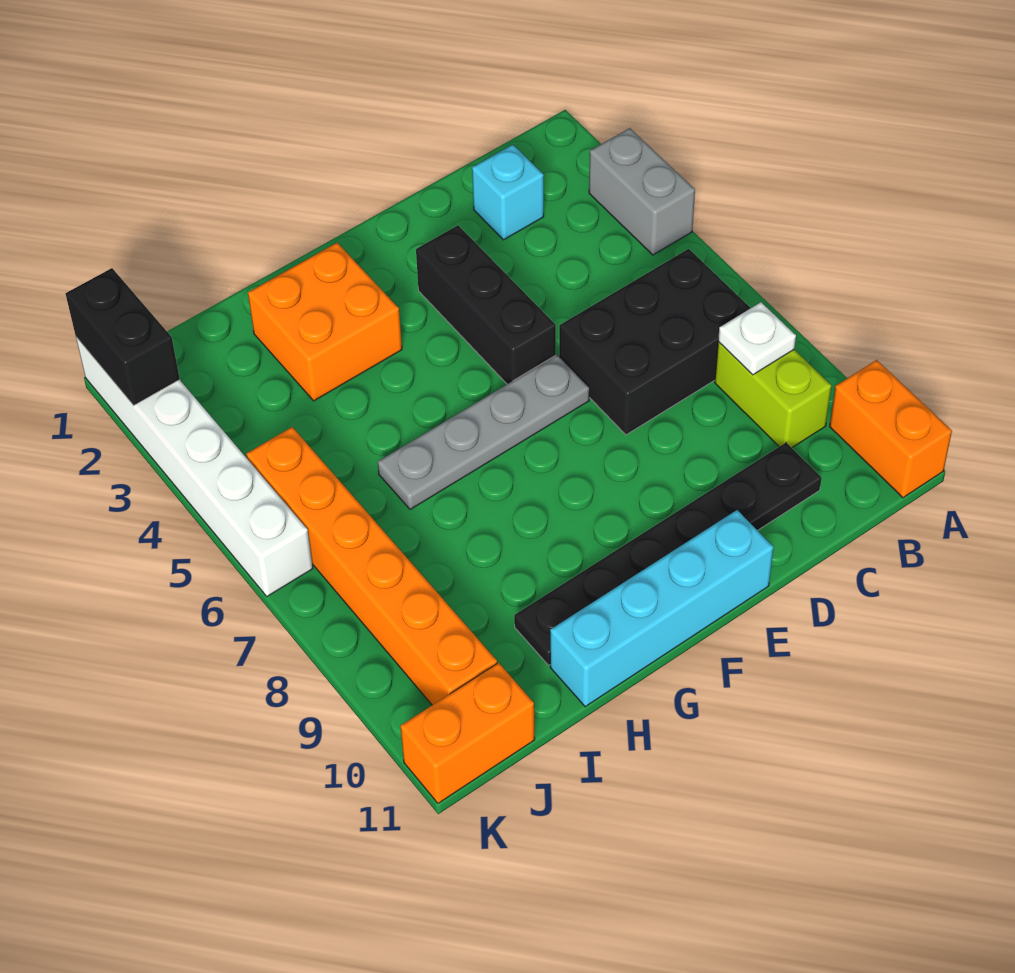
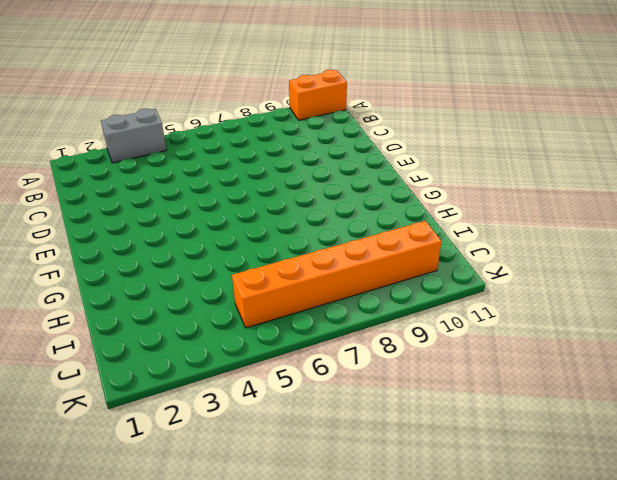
none -> black 2x3 brick [559,249,750,435]
none -> lime 1x2 brick [715,342,831,448]
none -> cyan 1x1 brick [472,145,544,240]

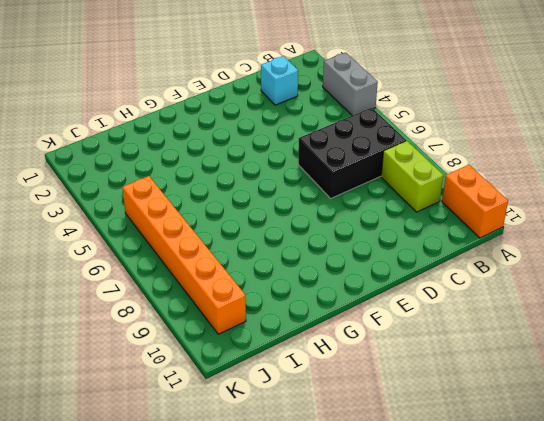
none -> black 1x6 plate [514,443,821,665]
none -> black 1x3 brick [416,225,556,384]
none -> grey 1x4 plate [378,355,590,509]

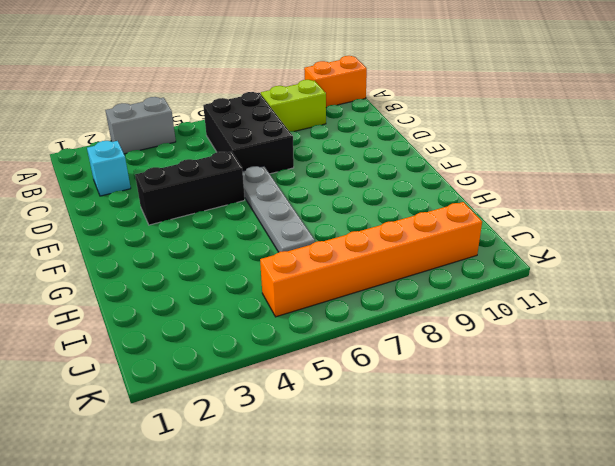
none -> black 1x6 plate [514,443,821,665]
none -> cyan 1x4 brick [550,510,774,707]
none -> orange 2x2 brick [248,243,402,401]

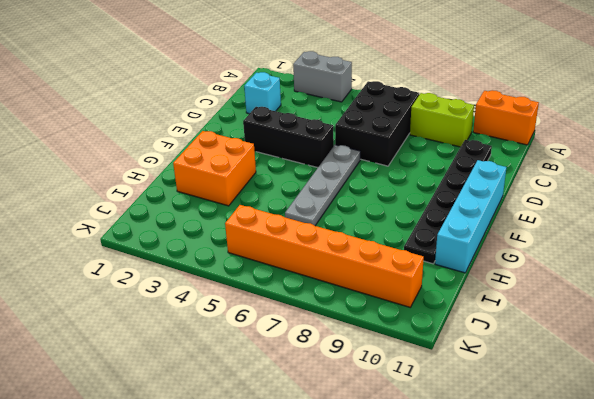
none -> orange 1x2 brick [400,663,535,803]
none -> white 1x6 brick [76,337,313,596]
none -> white 1x1 plate [718,302,796,375]

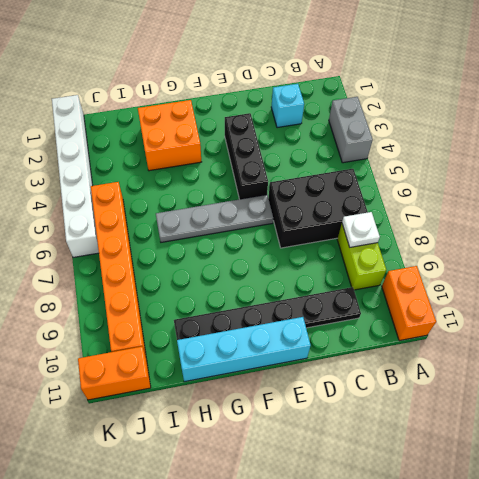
none -> black 1x2 brick [65,268,180,406]

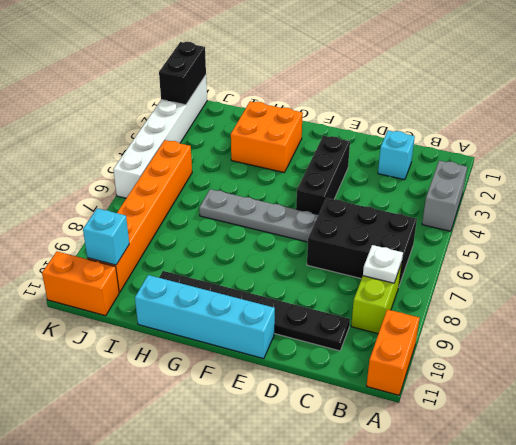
cyan 1x1 brick [83,208,129,265] -> none

